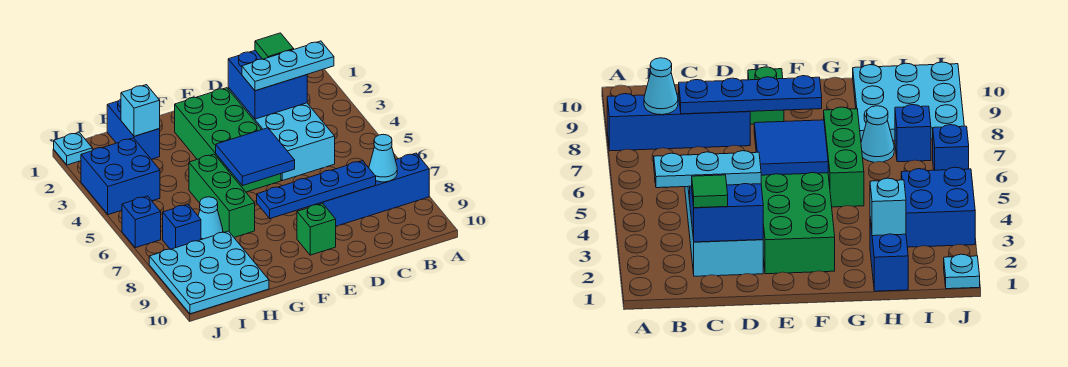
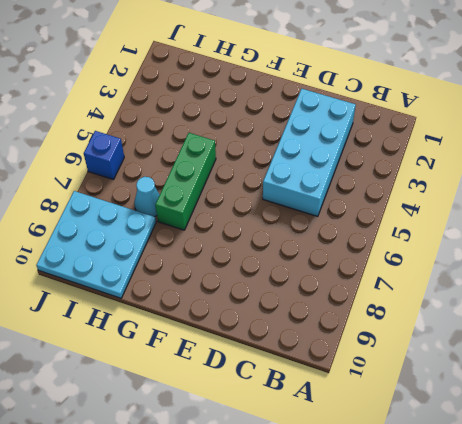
none -> blue 1x4 brick [315,153,429,226]
none -> green 2x4 brick [175,88,281,192]
none -> green 1x1 brick [297,204,336,255]

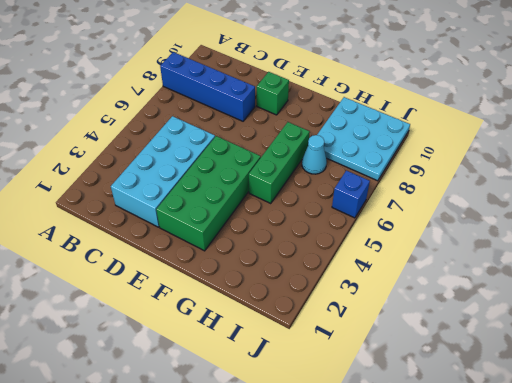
none -> blue 1x2 brick [107,99,160,159]
none -> blue 2x2 brick [81,138,160,215]
none -> blue 1x1 brick [163,204,201,249]

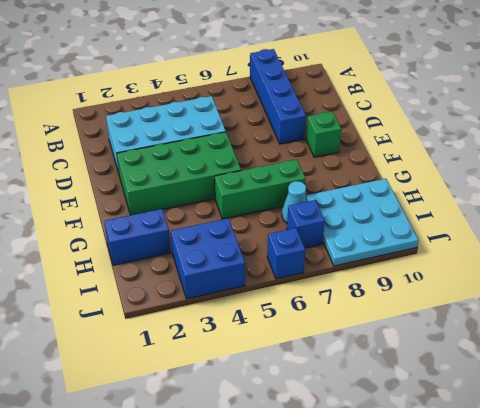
none -> cyan 1x1 plate [54,132,92,165]
none -> cyan 1x1 cone [369,134,397,182]
none -> blue 2x2 brick [228,51,307,119]

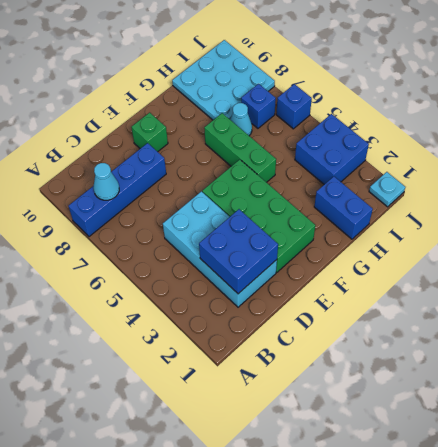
none -> blue 1x4 plate [257,161,376,219]
none -> blue 2x2 tile [216,128,295,186]
none -> cyan 1x1 brick [121,85,160,136]

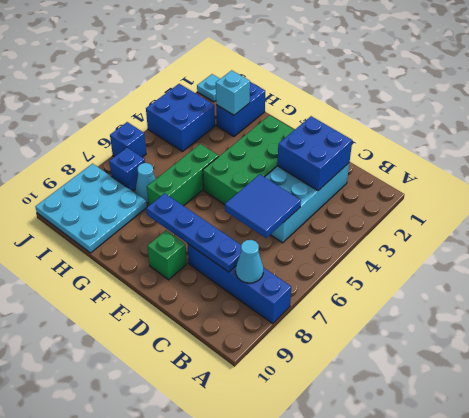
blue 2x2 tile [225,174,301,238] -> blue 2x2 tile moved to [216,128,295,186]
none -> cyan 1x3 plate [242,41,334,91]
none -> green 1x1 tile [255,33,294,59]

